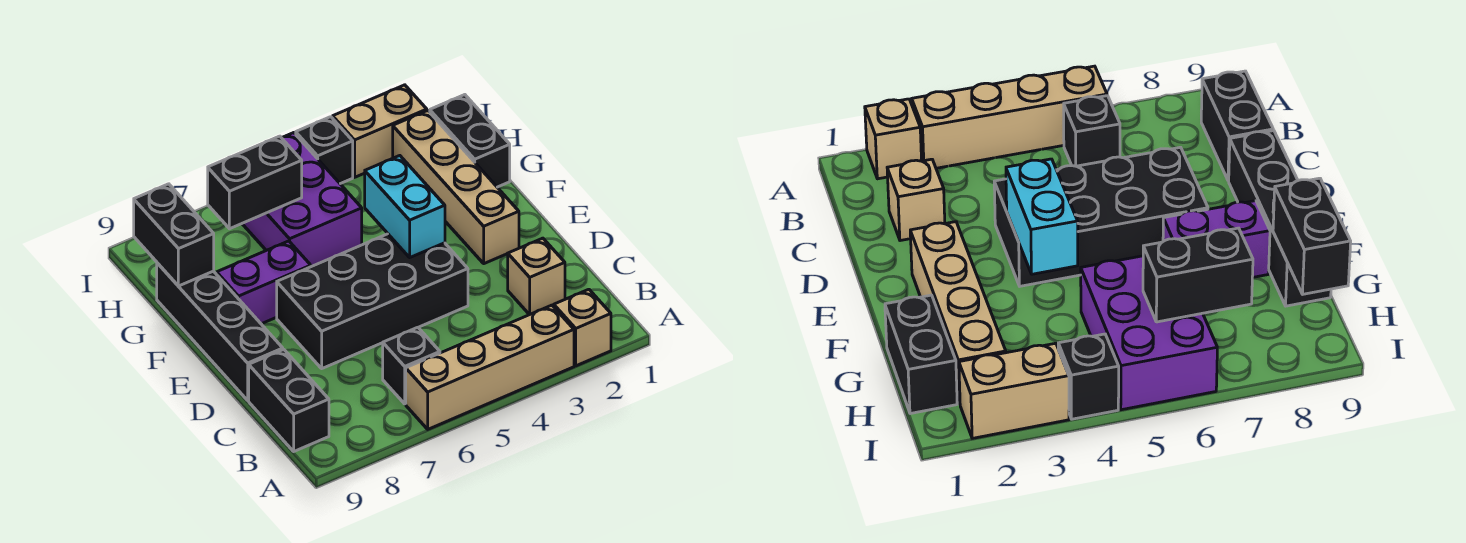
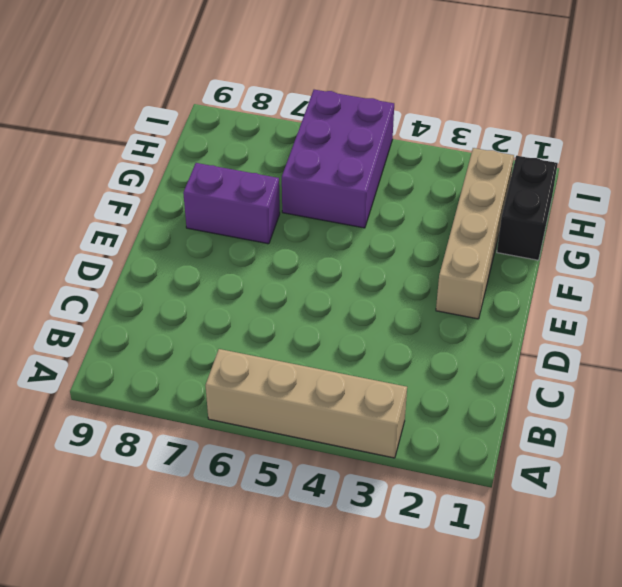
none -> tan 1x1 brick [554,289,611,366]
none -> black 1x1 brick [383,327,440,404]
none -> black 1x2 brick [249,349,329,451]

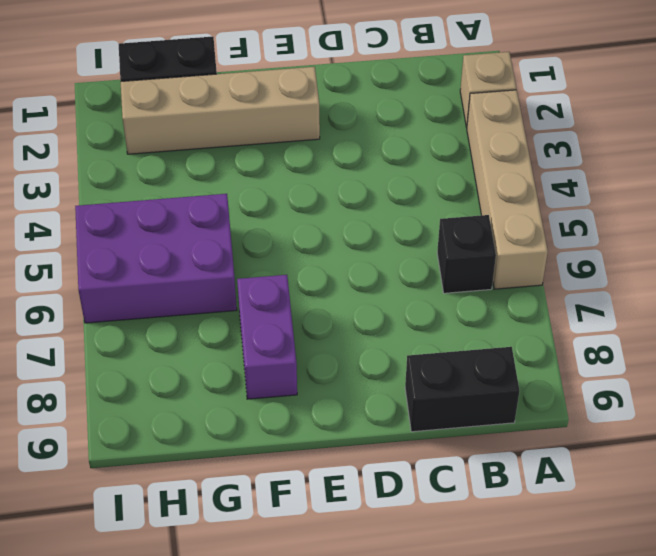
none -> tan 1x1 brick [508,238,565,315]
none -> black 2x4 brick [277,234,468,368]
none -> black 1x4 brick [157,263,283,400]

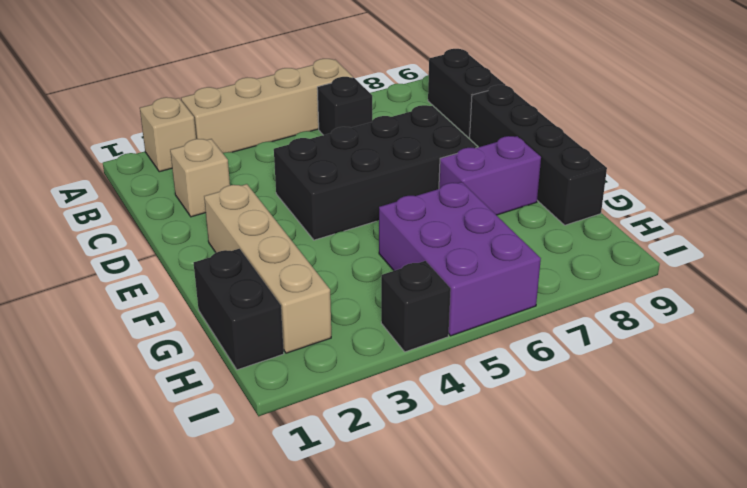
none -> tan 1x2 brick [333,85,427,177]
none -> cyan 1x2 brick [365,156,445,257]
none -> black 1x2 brick [134,184,214,286]

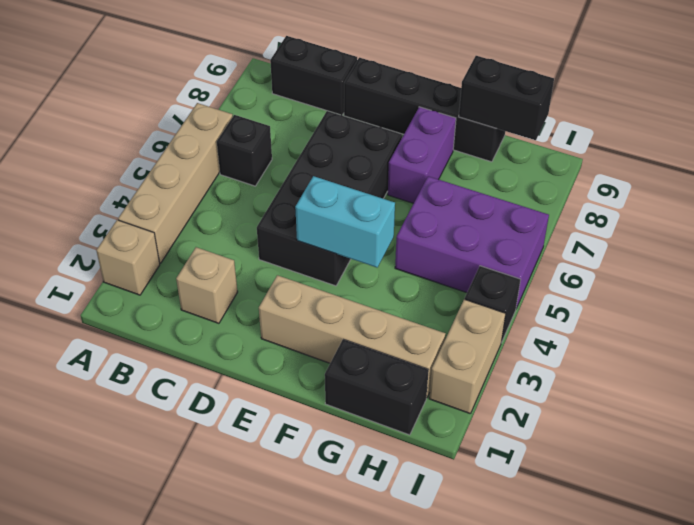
none -> black 1x2 brick [208,136,302,229]

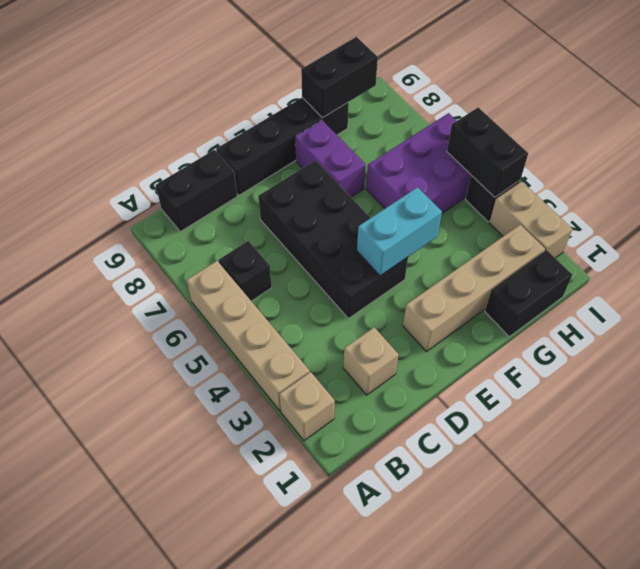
black 1x2 brick [447,108,528,197] -> black 1x2 brick moved to [208,136,302,229]

